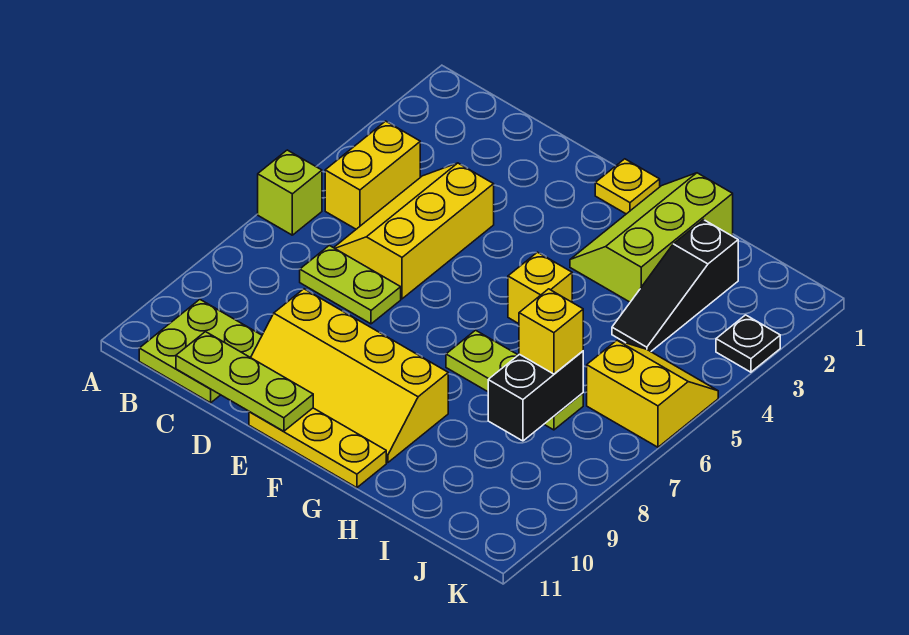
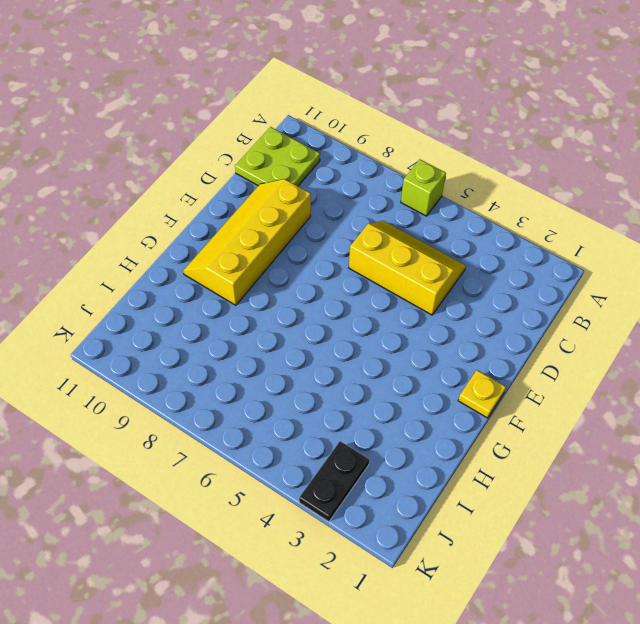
black 1x2 plate [299,441,369,522] -> black 1x1 plate [716,315,780,372]
none -> yellow 1x2 brick [325,121,420,229]
none -> lime 1x2 plate [300,245,401,324]
none -> yellow 1x3 plate [249,408,386,488]

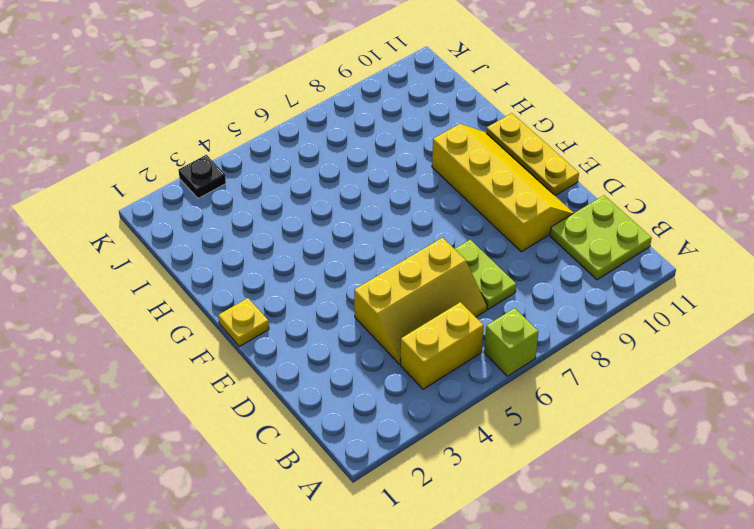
none -> lime 2x3 slope [570,173,733,302]
none -> yellow 1x1 brick [508,252,572,324]
none -> lime 1x3 plate [446,330,583,430]

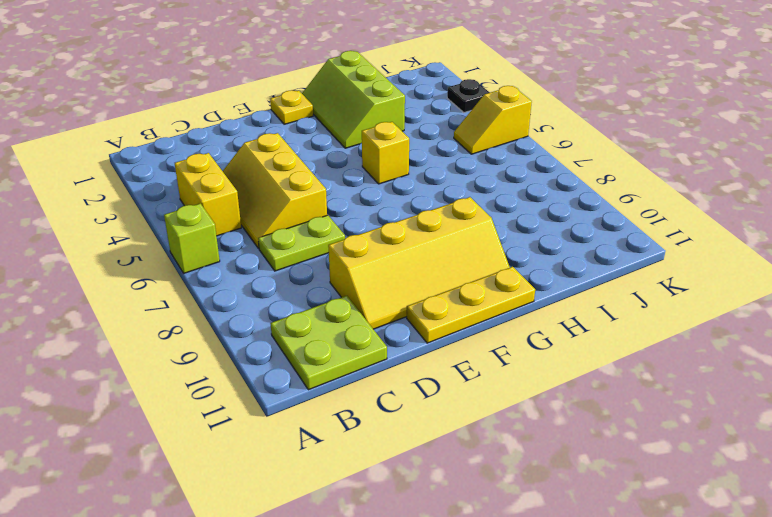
yellow 1x2 slope [454,86,532,154] -> yellow 2x2 slope [587,341,718,447]
none -> lime 1x3 plate [446,330,583,430]
none -> black 1x3 slope [612,220,738,352]
none -> lime 1x3 plate [176,332,313,431]

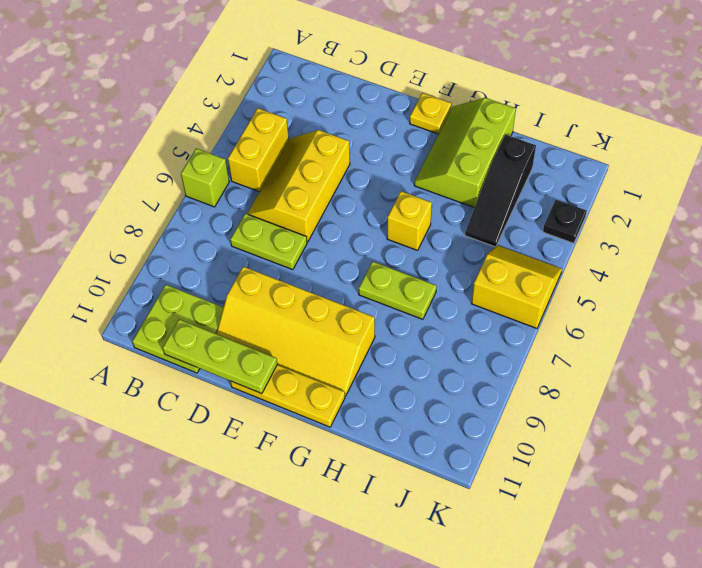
lime 1x2 plate [359,261,436,319] -> lime 1x3 plate [446,330,583,430]
none -> black 1x2 brick [488,351,583,441]
none -> yellow 1x1 brick [519,289,583,374]

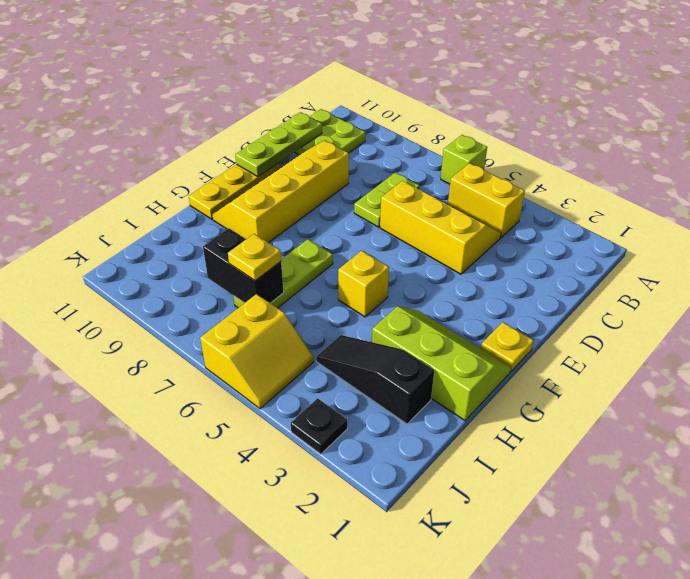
yellow 1x1 plate [228,234,281,281] -> yellow 1x1 brick [519,289,583,374]

